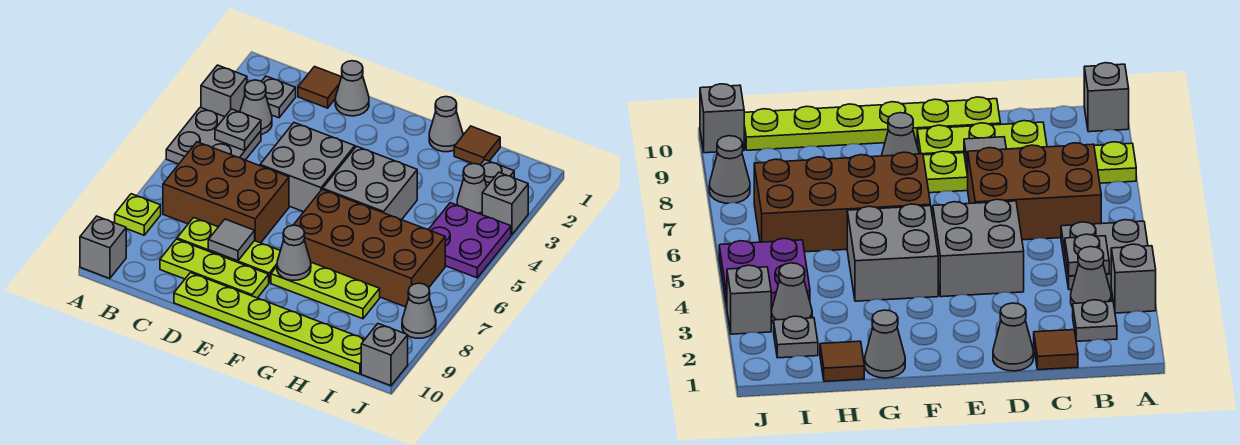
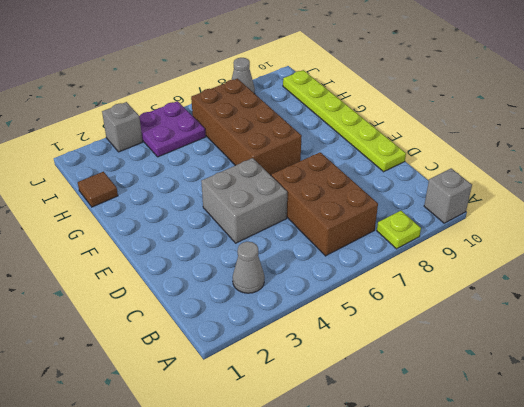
none -> grey 1x1 brick [201,65,247,117]
none -> grey 2x2 plate [166,107,261,164]
none -> grey 1x1 plate [261,76,296,118]

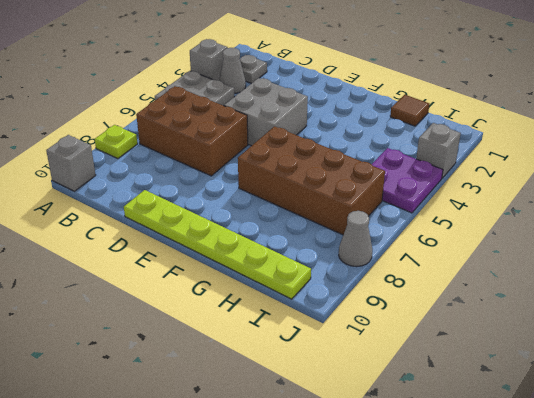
none -> brown 1x1 tile [298,67,341,108]
none -> lime 1x3 plate [177,218,280,283]
none -> lime 1x3 plate [160,239,269,298]

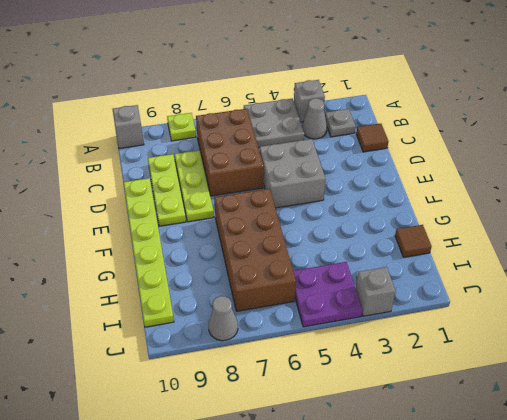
none -> grey 1x1 cone [335,61,369,116]
none -> grey 2x2 brick [323,146,417,220]
none -> lime 1x3 plate [271,262,380,319]

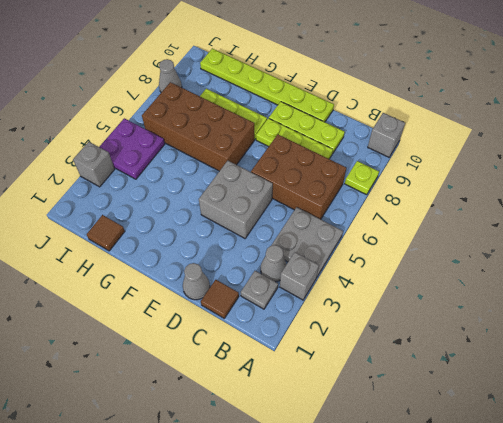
none -> grey 2x2 brick [323,146,417,220]
none -> grey 1x1 cone [429,97,463,152]
none -> grey 1x1 plate [481,160,514,186]

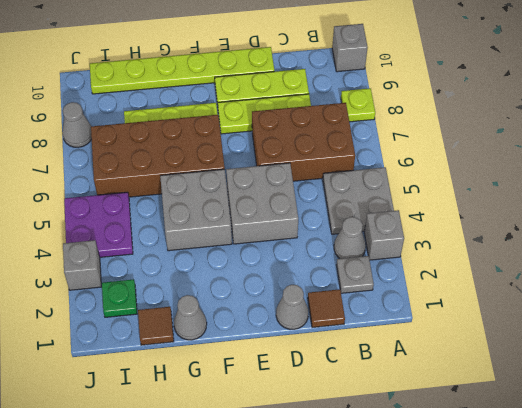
green 1x1 plate [102,279,137,317] -> grey 1x1 plate [481,160,514,186]
none -> grey 1x1 cone [457,164,487,215]
none -> grey 1x1 brick [361,324,408,386]
none -> grey 1x1 plate [215,109,261,151]

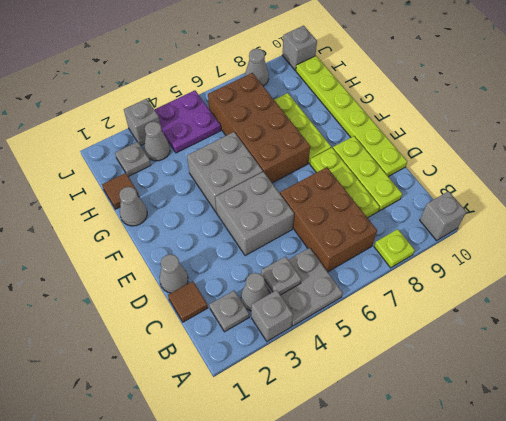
none -> grey 1x1 tile [208,219,255,261]
none -> grey 1x1 cone [277,225,311,280]

